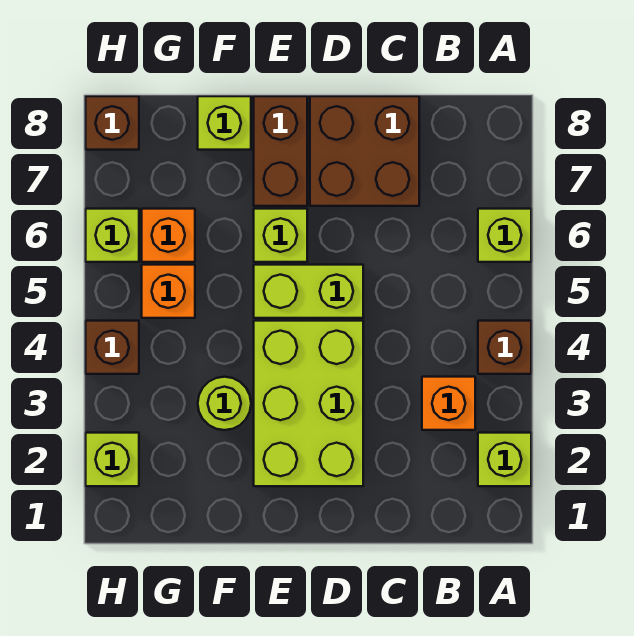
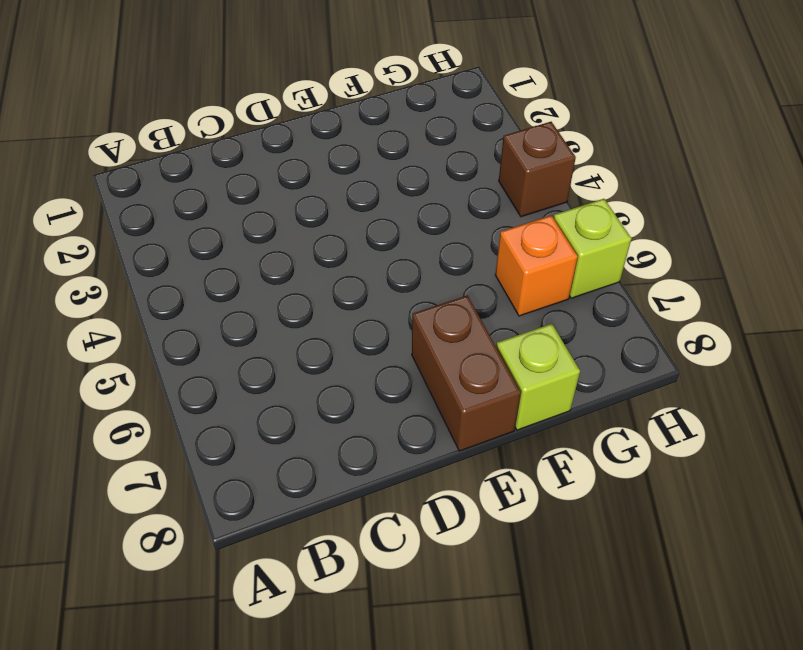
none -> lime 1x1 brick [478,433,531,486]
none -> brown 1x1 brick [478,321,531,374]
none -> lime 1x1 brick [478,209,531,262]

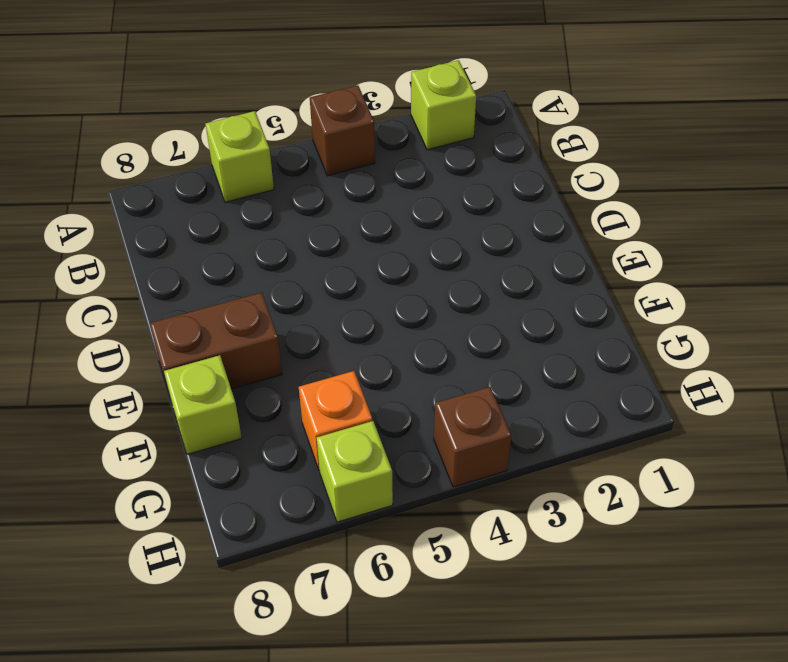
none -> orange 1x1 brick [422,377,475,430]
none -> brown 2x2 brick [310,96,419,206]
none -> lime 2x3 brick [254,321,363,486]

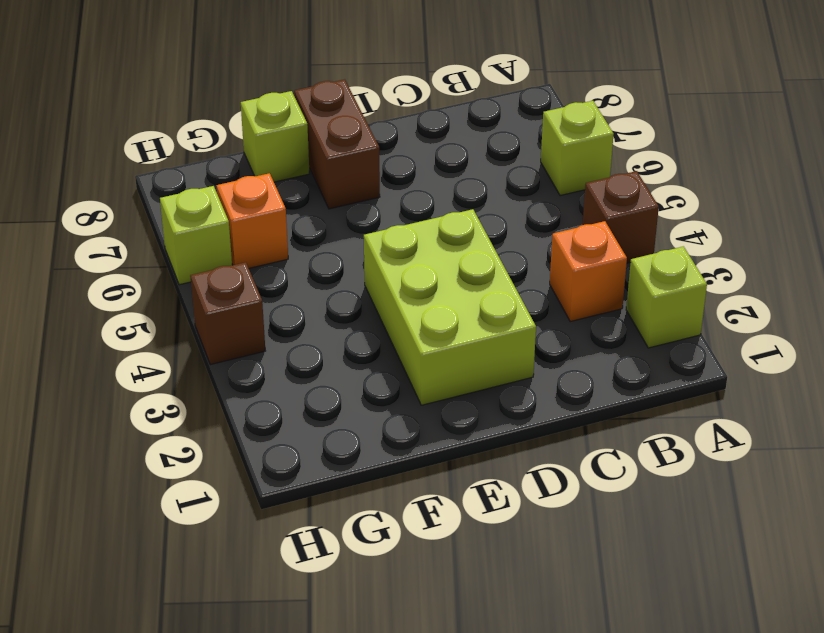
none -> brown 2x2 brick [310,96,419,206]
none -> lime 1x2 brick [254,265,363,318]
none -> lime 1x1 brick [254,209,307,262]

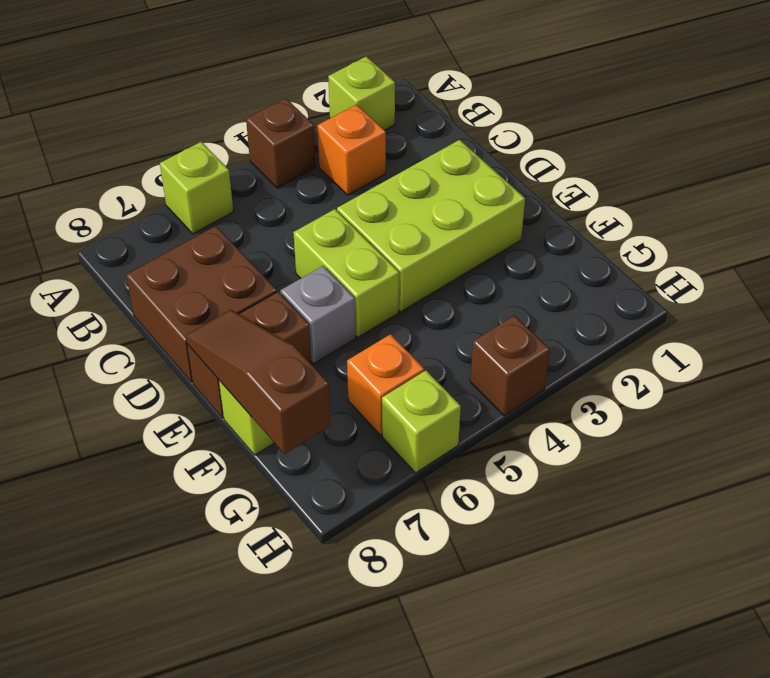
grey 1x1 brick [280,266,356,364] -> lime 1x1 brick [254,209,307,262]
brown 1x3 slope [186,310,331,454] -> none
none -> lime 1x1 round brick [198,377,251,430]
none -> orange 1x1 brick [142,265,195,318]
none -> lime 1x1 brick [86,433,139,486]

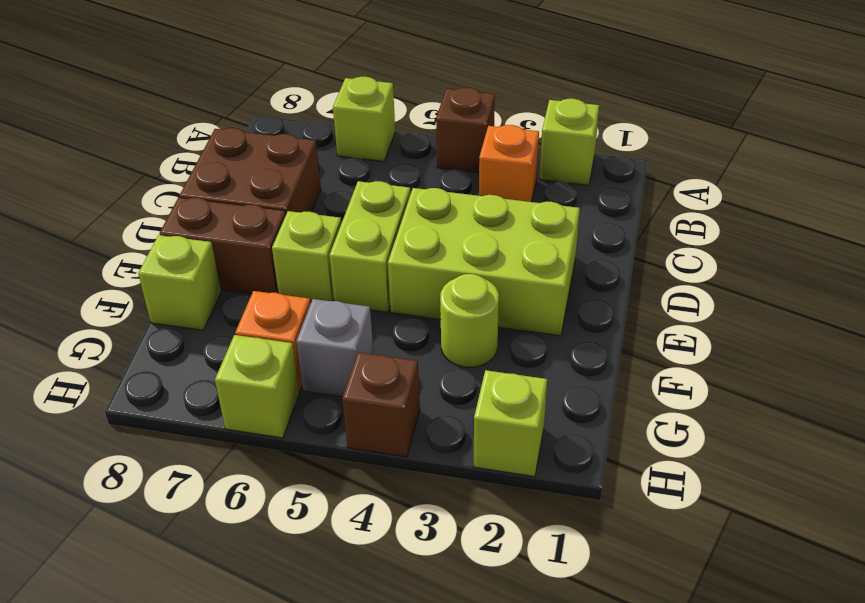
grey 1x1 brick [296,299,374,397] -> orange 1x1 brick [142,265,195,318]
none -> brown 1x1 brick [86,96,139,150]

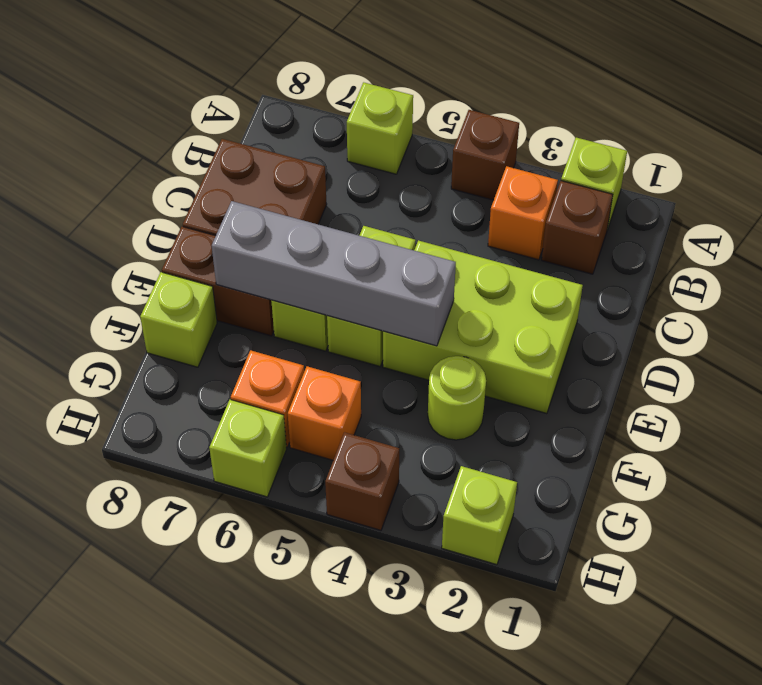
brown 1x1 brick [542,181,613,274] -> brown 1x1 brick moved to [86,96,139,150]
grey 1x4 brick [212,201,456,346] -> none

